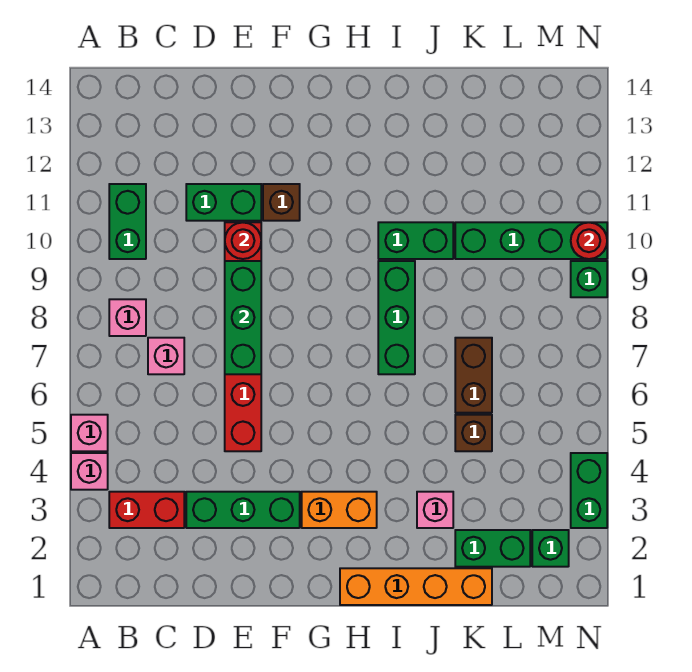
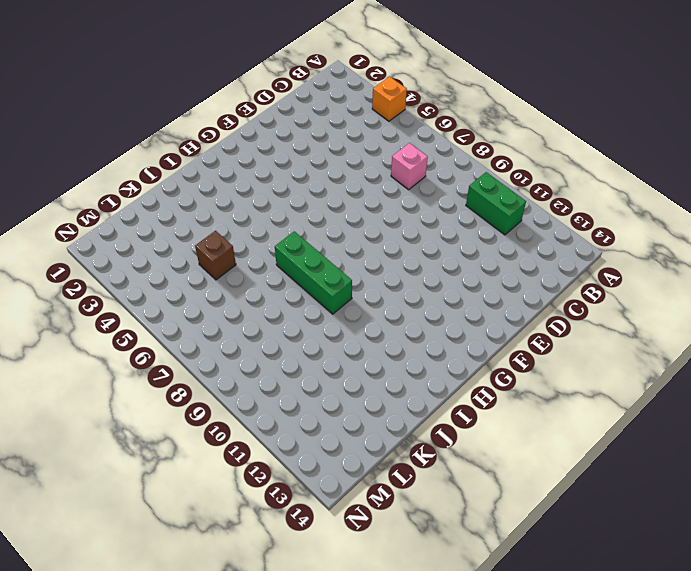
orange 1x1 brick [372,76,407,121] -> pink 1x1 brick [71,453,108,490]
none -> pink 1x1 brick [71,415,108,451]
none -> red 1x2 brick [109,492,184,528]
none -> pink 1x1 brick [109,299,146,336]

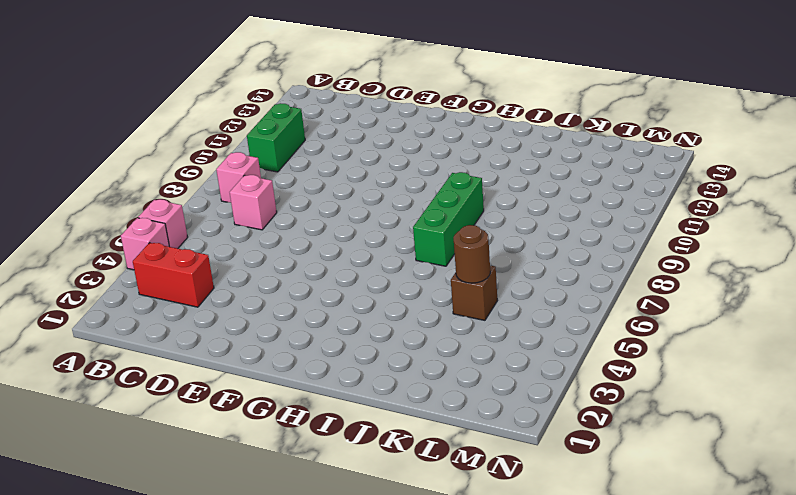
brown 1x1 round brick [454,225,490,283] -> none
none -> green 1x3 brick [186,492,300,528]
none -> green 1x2 brick [186,184,261,221]
none -> red 1x6 brick [225,222,261,451]

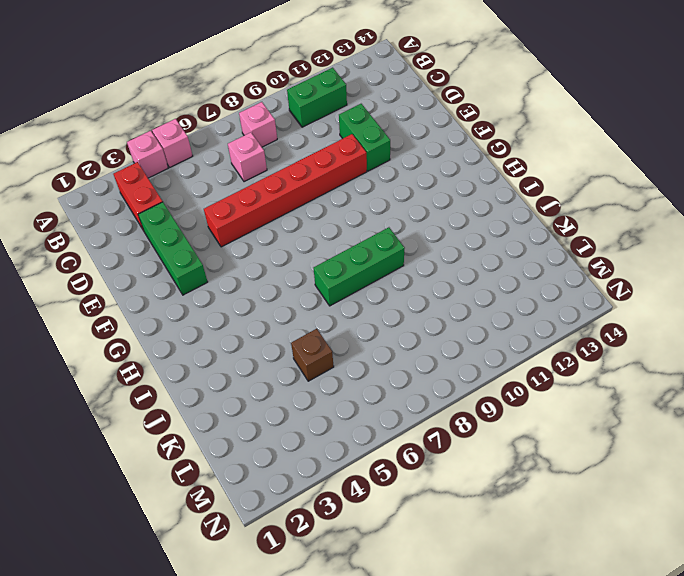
none -> brown 1x1 brick [263,184,300,221]
none -> orange 1x2 brick [302,492,377,528]
none -> orange 1x4 brick [340,568,492,605]

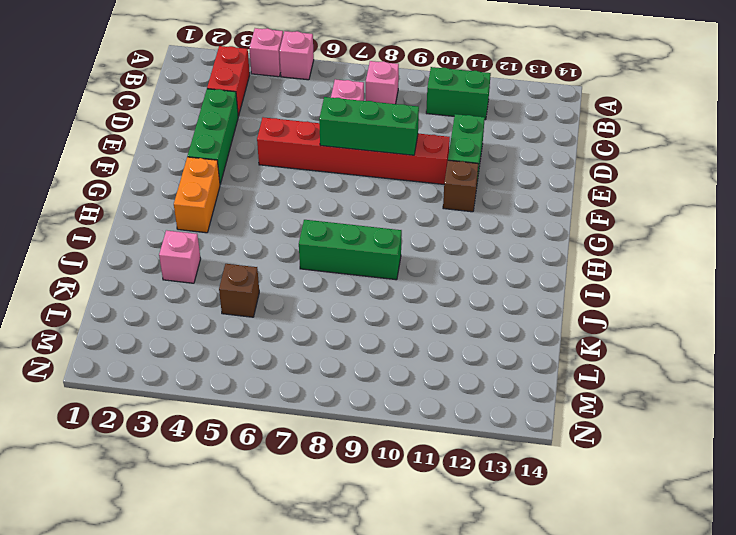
none -> orange 1x4 brick [340,568,492,605]
none -> green 1x2 brick [378,222,453,259]
none -> green 1x2 brick [455,530,530,567]

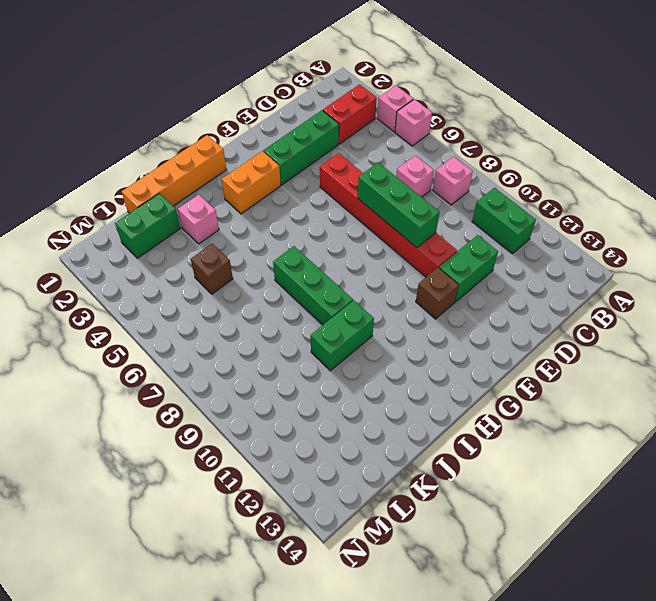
none -> brown 1x2 brick [455,338,492,413]
none -> green 1x4 brick [455,222,607,259]
none -> green 1x1 brick [532,530,569,567]

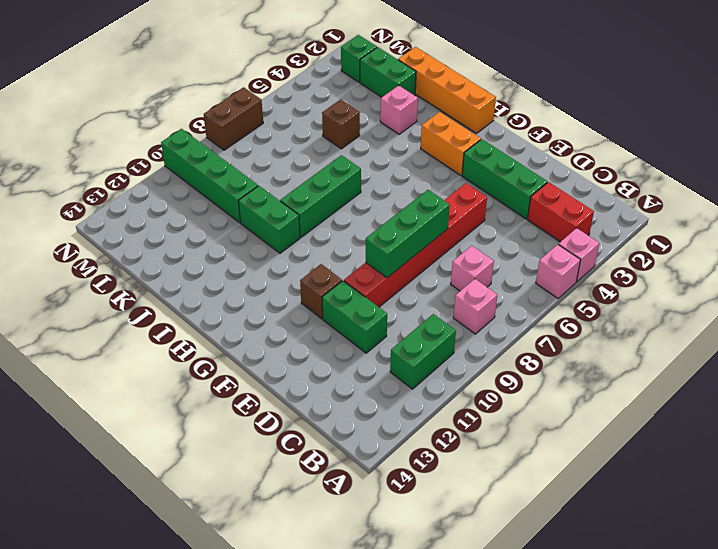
brown 1x2 brick [204,87,263,150] -> brown 1x2 brick moved to [455,338,492,413]
none -> green 1x2 brick [571,453,607,528]
none -> green 1x1 brick [571,261,607,297]
none -> red 1x1 round brick [225,222,261,259]

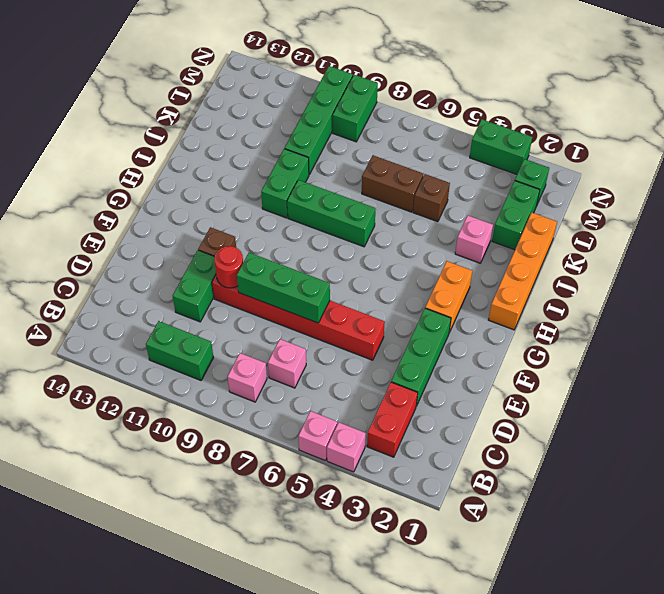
green 1x2 brick [333,75,378,142] -> green 1x1 brick [571,261,607,297]
none -> red 1x1 round brick [571,222,607,259]

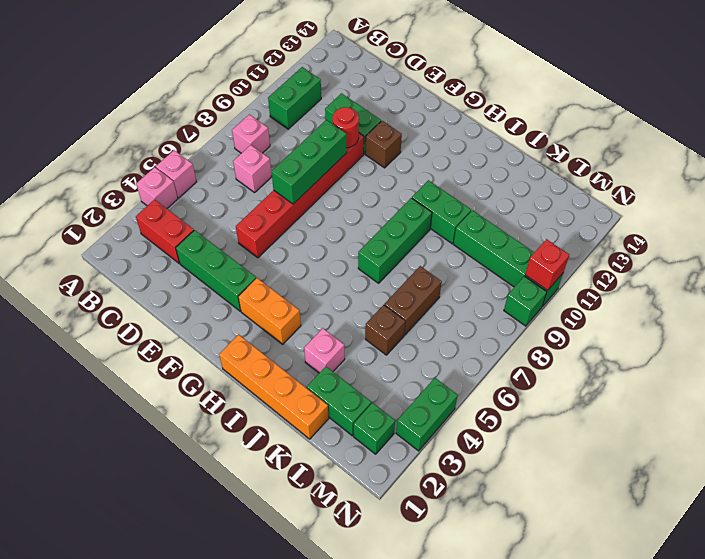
red 1x1 brick [525,239,569,290] -> red 1x1 round brick [571,222,607,259]

